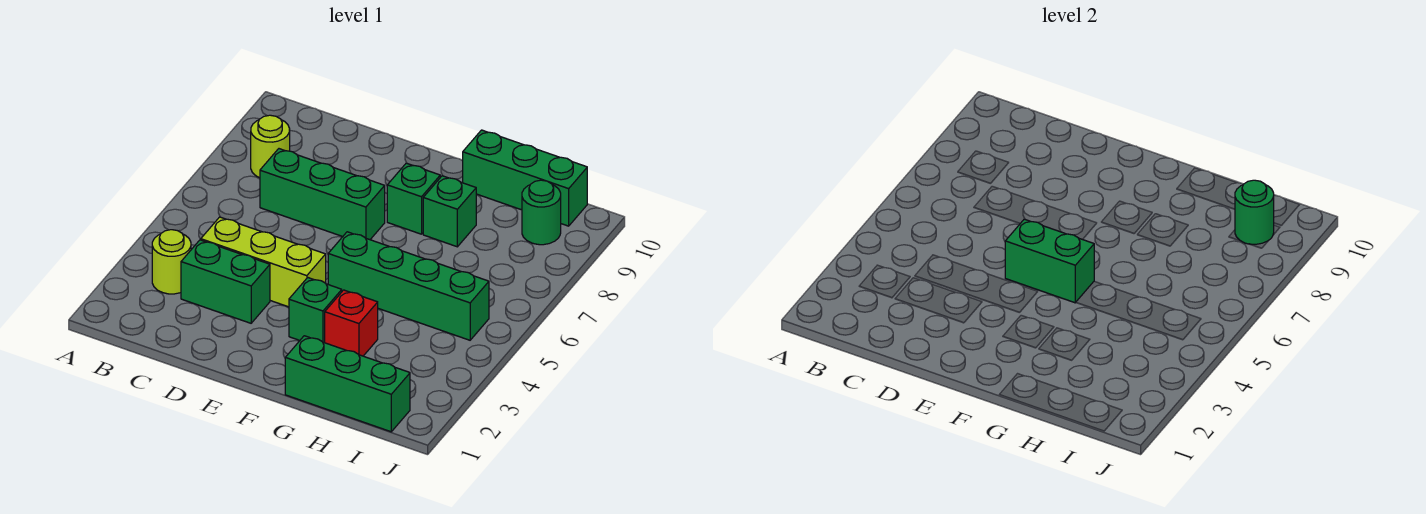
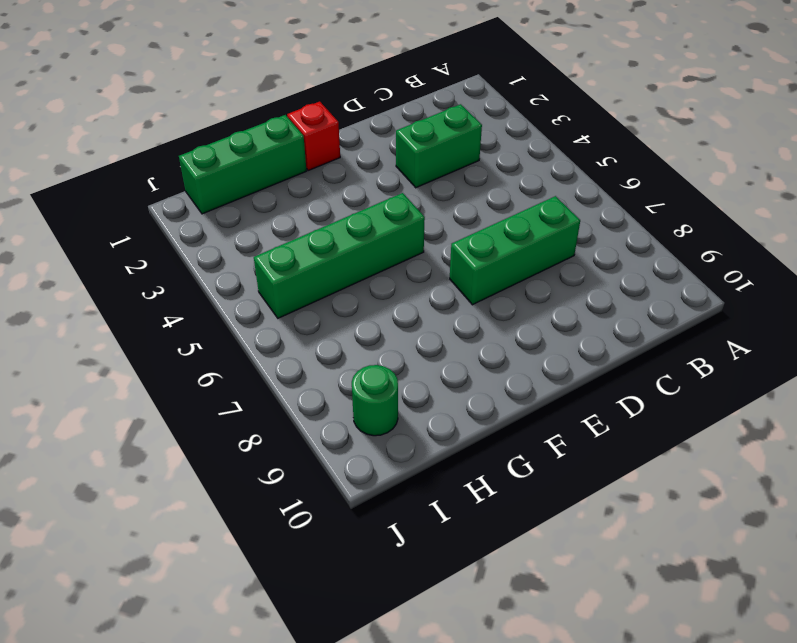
red 1x1 brick [287,102,340,170] -> red 1x1 brick moved to [325,290,378,356]
none -> lime 1x1 round brick [152,230,191,294]
none -> lime 1x1 round brick [251,115,290,178]
none -> lime 1x3 brick [201,217,326,307]

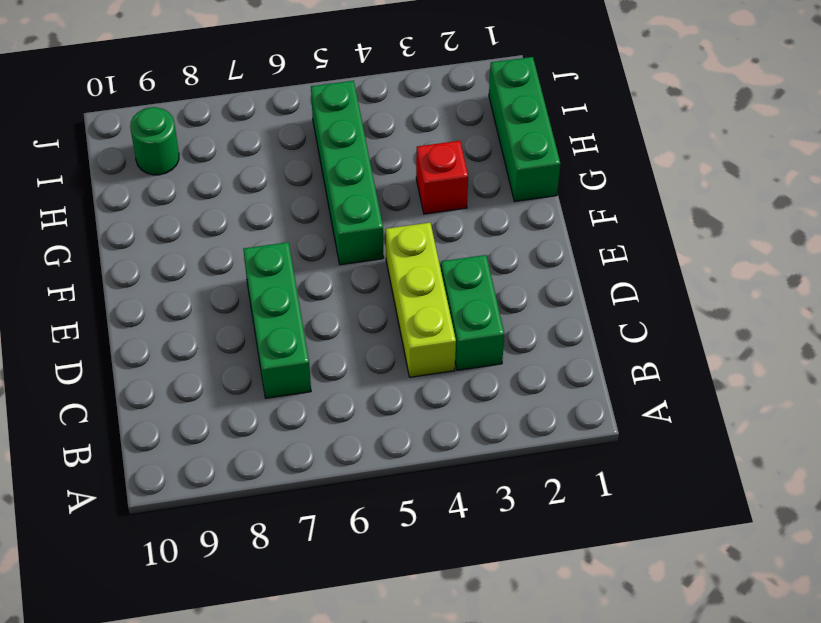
none -> lime 1x1 round brick [152,230,191,294]
none -> lime 1x1 round brick [251,115,290,178]
none -> green 1x1 brick [289,278,342,343]

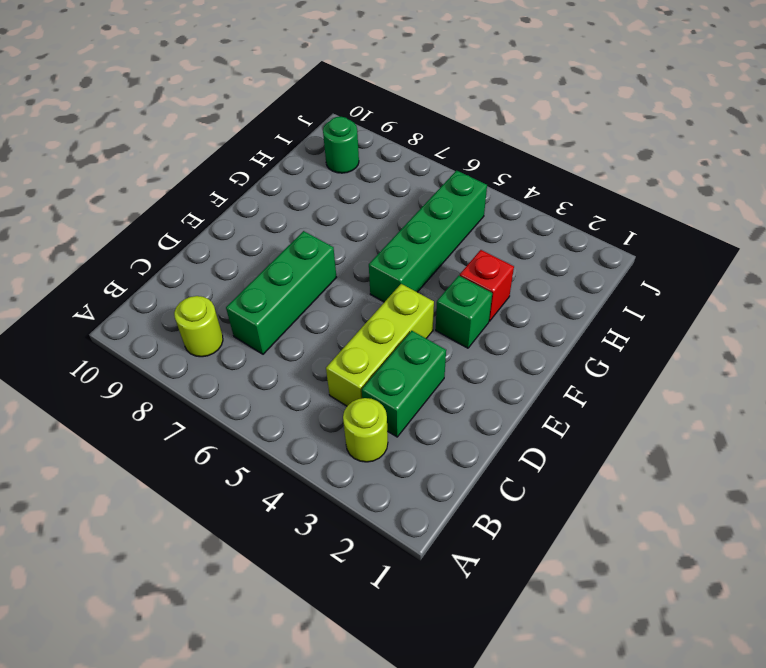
none -> green 1x1 brick [387,163,440,234]
none -> green 1x3 brick [285,336,410,432]
none -> green 1x1 brick [423,176,476,247]

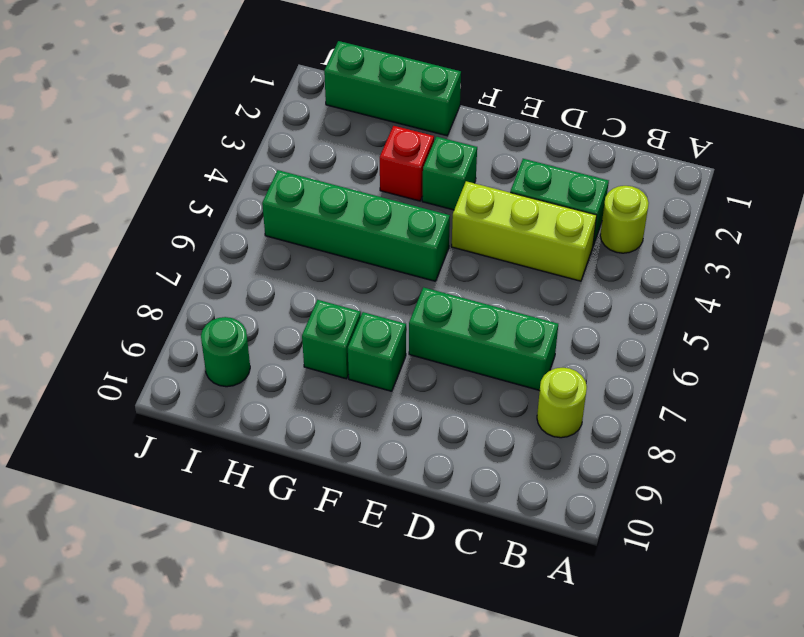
none -> green 1x3 brick [463,130,587,226]
none -> green 1x2 brick [1005,219,1094,303]
none -> green 1x1 round brick [1235,180,1274,244]

